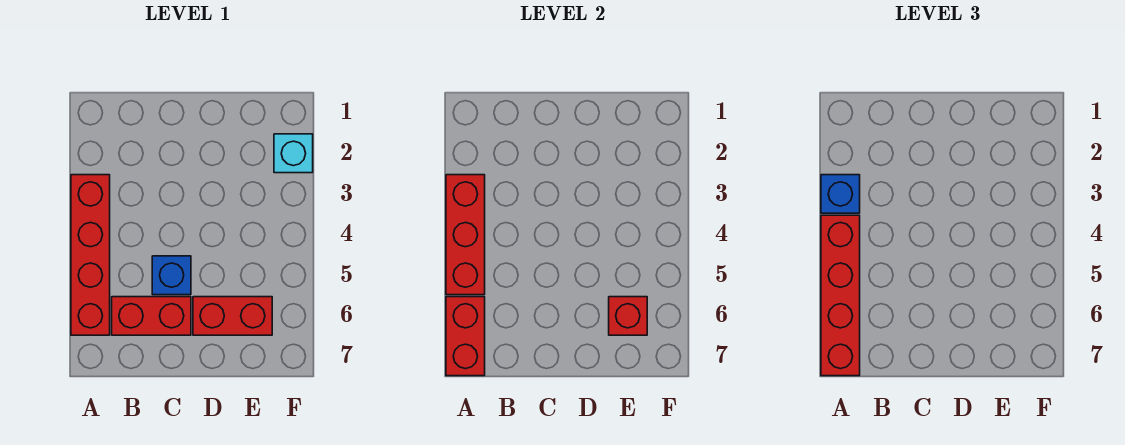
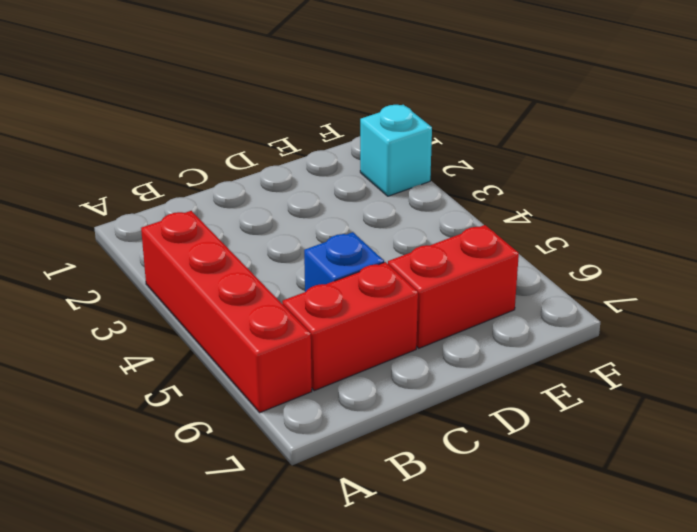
none -> red 1x3 brick [446,175,485,295]
none -> red 1x2 brick [446,297,485,376]

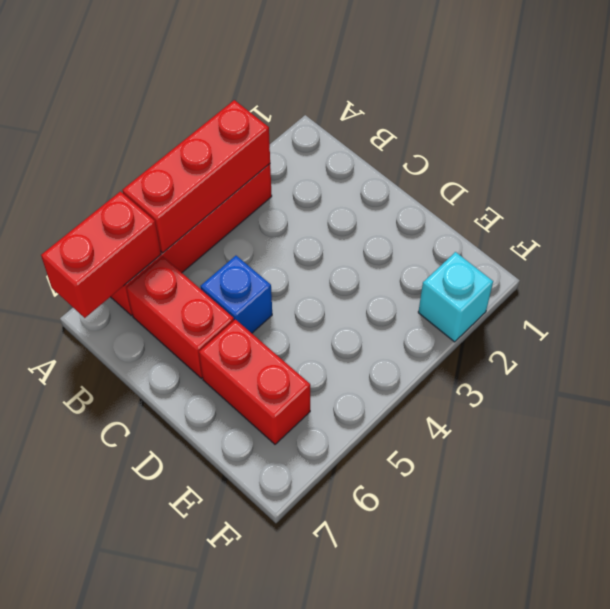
none -> red 1x1 brick [609,297,647,335]
none -> blue 1x1 brick [821,175,860,213]

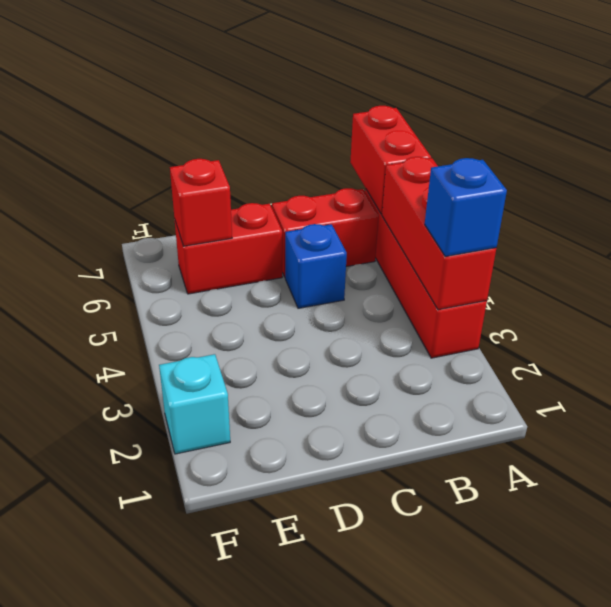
none -> red 1x4 brick [821,215,860,376]

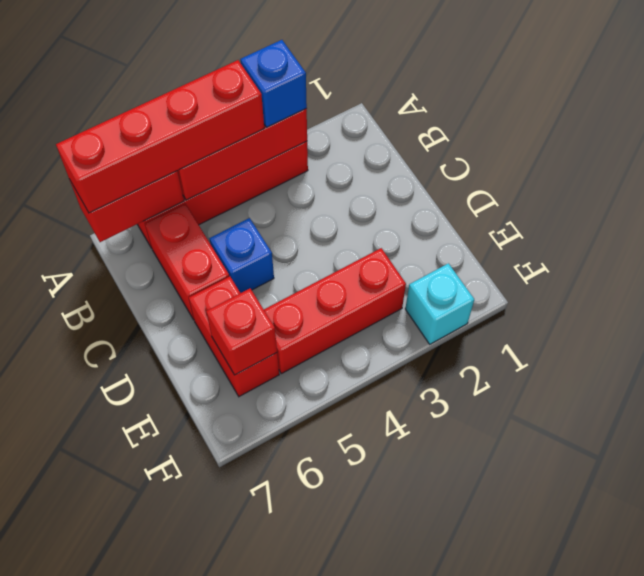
red 1x3 brick [264,248,406,374] -> none

